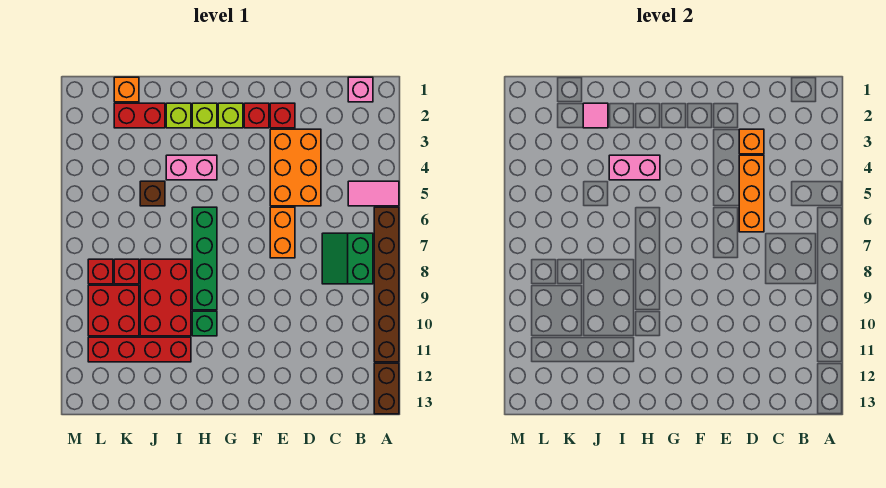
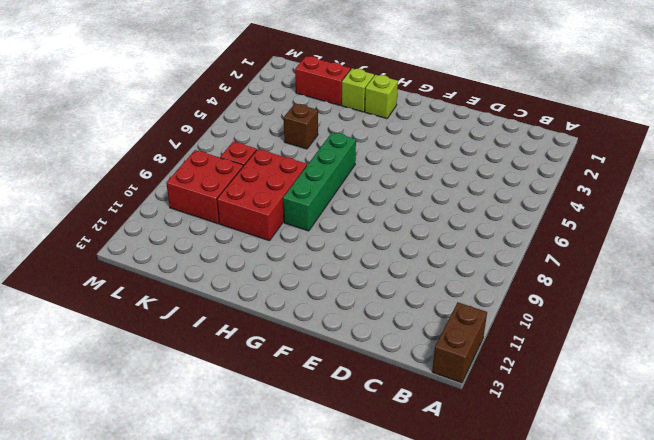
none -> pink 1x2 tile [348,181,399,206]
none -> brown 1x6 brick [374,207,399,362]
none -> pink 1x1 brick [348,77,373,102]

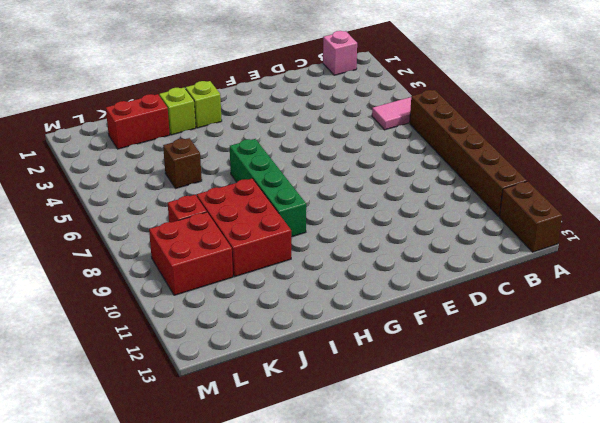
none -> green 2x2 slope [322,233,373,284]
none -> orange 2x3 brick [270,129,321,206]
none -> red 1x1 brick [270,103,295,128]

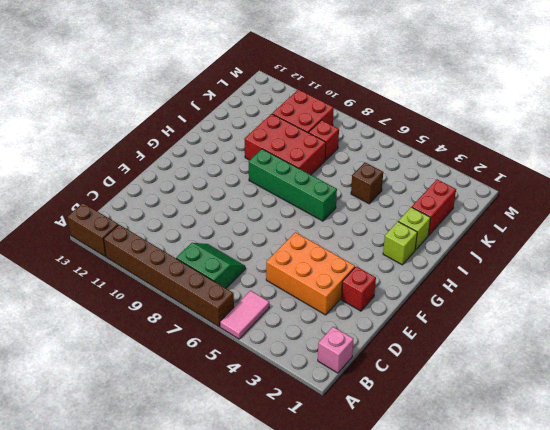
none -> orange 1x2 brick [270,207,295,258]
none -> red 1x1 brick [244,103,269,128]
none -> lime 1x1 brick [218,103,243,128]

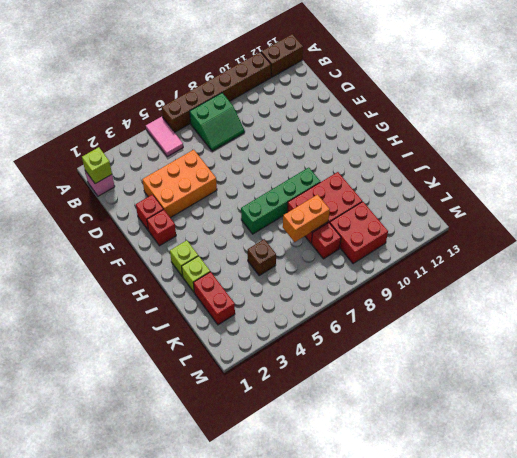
lime 1x1 brick [82,147,112,184] -> lime 1x1 brick moved to [218,103,243,128]
orange 1x2 brick [283,195,330,242] -> orange 1x2 brick moved to [270,207,295,258]
none -> pink 1x2 brick [166,155,217,180]
none -> green 1x1 brick [192,311,217,336]
none -> red 1x4 brick [88,337,191,362]

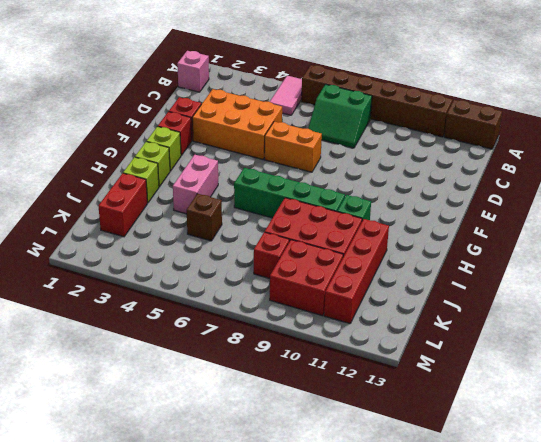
none -> orange 1x1 brick [114,77,139,102]
none -> red 1x1 brick [88,259,113,284]
none -> orange 1x1 brick [739,129,764,154]

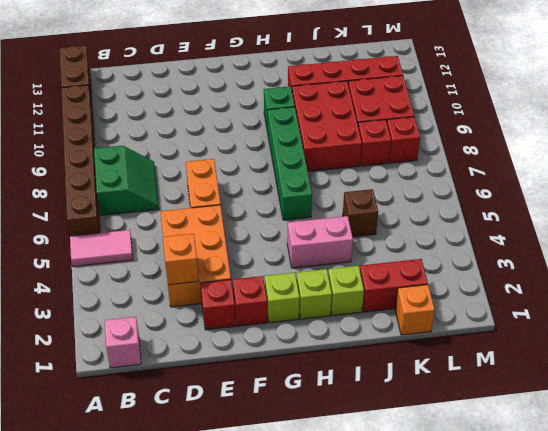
none -> orange 1x3 brick [739,155,764,232]
none -> pink 1x2 brick [609,155,660,180]
none -> pink 1x1 tile [583,103,608,128]

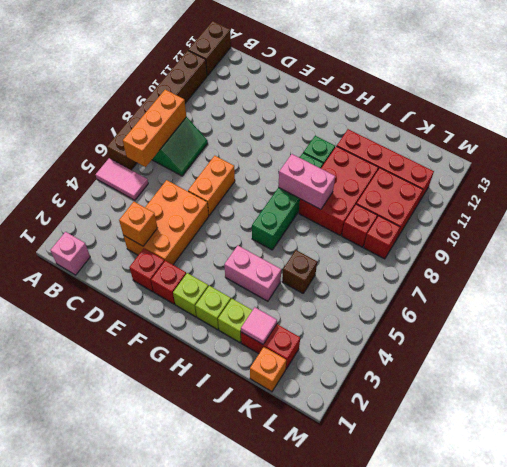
orange 1x3 brick [123,90,186,167] -> orange 1x3 brick moved to [739,155,764,232]
pink 1x2 brick [278,154,335,210] -> pink 1x2 brick moved to [609,155,660,180]

